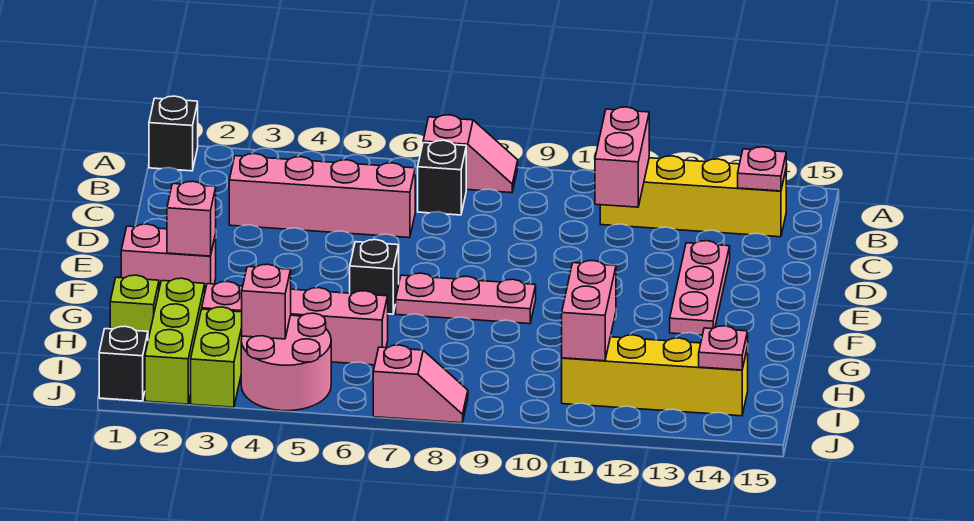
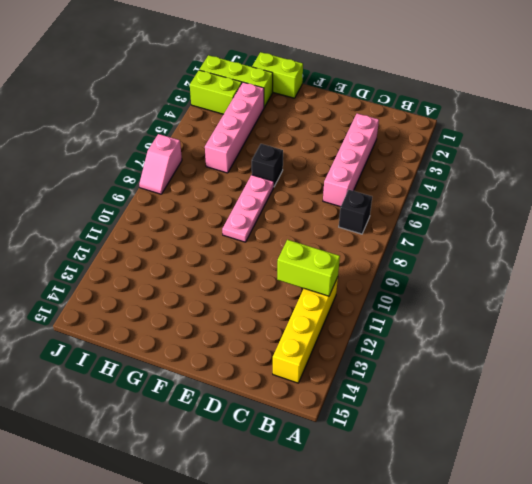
lime 1x2 brick [277,240,340,296] -> pink 1x2 brick [595,107,649,207]
lime 1x2 brick [252,52,303,98] -> lime 1x1 brick [110,275,159,339]
none -> black 1x1 brick [149,96,198,171]
none -> pink 1x2 slope [423,115,518,193]
none -> pink 1x3 plate [670,241,730,335]

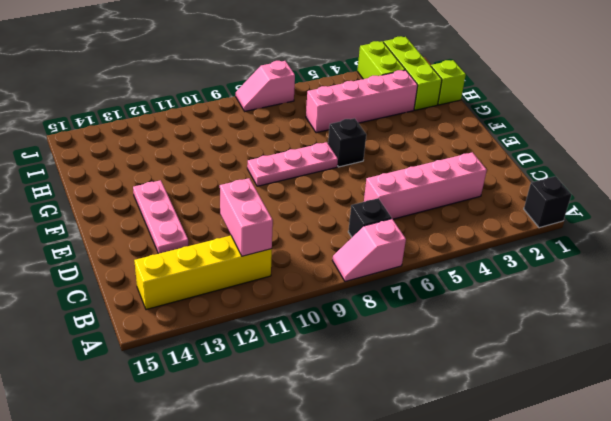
none -> pink 1x2 brick [121,224,216,290]
none -> pink 2x2 round brick [241,313,331,411]
none -> yellow 1x4 brick [562,335,748,416]

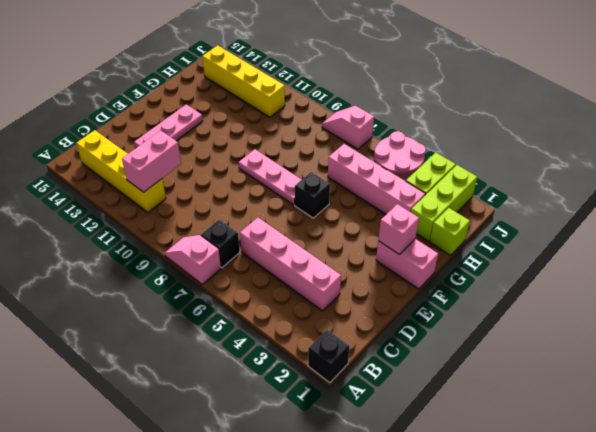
none -> black 1x1 brick [99,326,148,401]
none -> pink 1x1 plate [738,147,786,191]
none -> pink 1x2 brick [562,261,616,361]

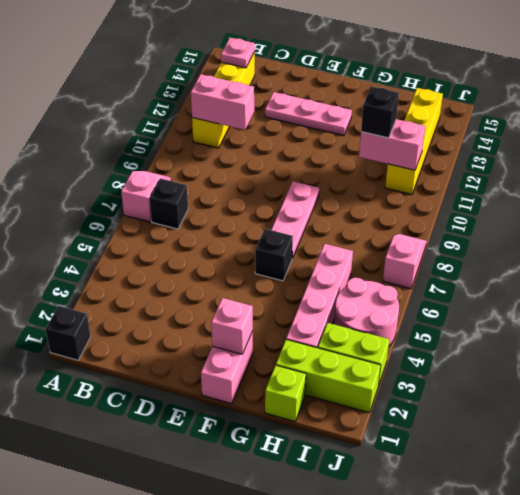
black 1x1 brick [361,86,399,138] -> black 1x1 brick moved to [99,326,148,401]
none -> pink 1x4 brick [229,154,415,238]
none -> pink 1x1 brick [242,264,291,339]
none -> pink 1x1 plate [699,326,748,370]

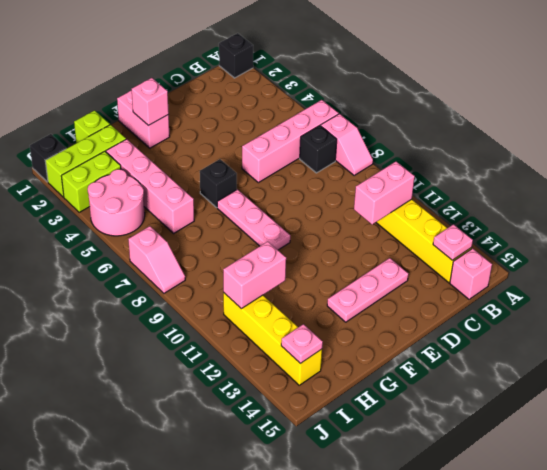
pink 1x4 brick [242,100,339,183] -> pink 1x4 brick turned to [229,154,415,238]
pink 1x1 brick [450,248,492,299] -> pink 1x1 brick moved to [242,264,291,339]

